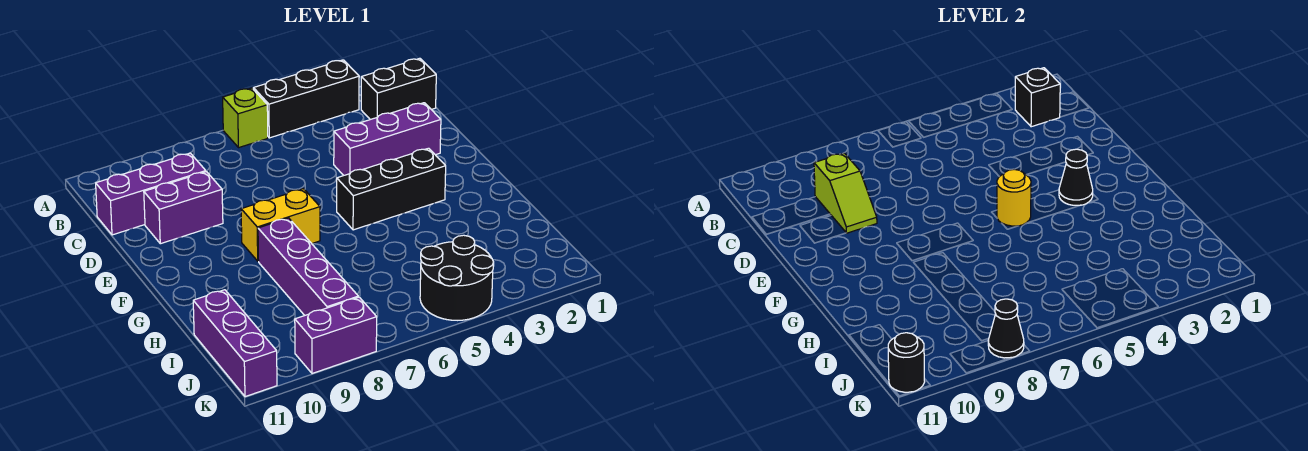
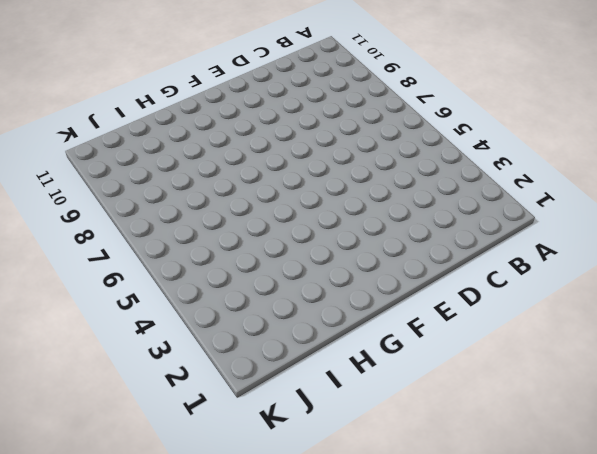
none -> black 1x3 brick [253,60,359,138]
none -> lime 1x1 brick [223,88,268,148]
none -> black 1x2 brick [361,58,436,120]

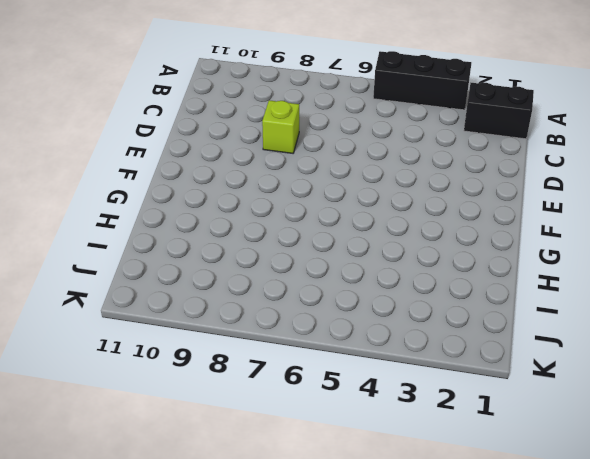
lime 1x1 brick [262,100,299,153] -> lime 1x1 brick moved to [223,88,268,148]
none -> purple 1x3 brick [96,153,206,235]
none -> purple 1x3 brick [334,103,441,176]
none -> purple 1x2 brick [144,172,223,244]

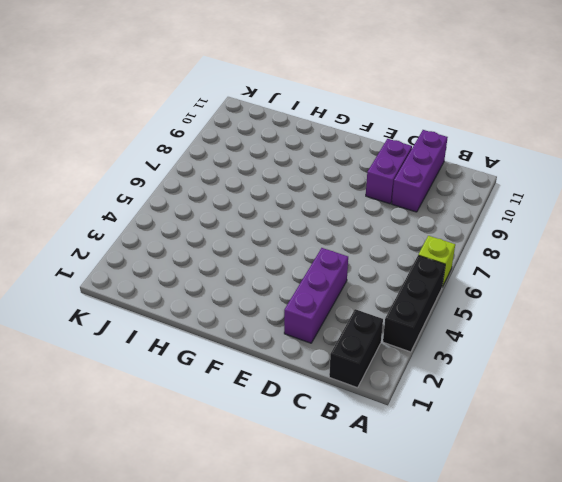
none -> black 1x3 brick [337,148,446,230]
none -> yellow 1x2 brick [241,189,320,261]
none -> purple 1x4 brick [258,218,358,315]

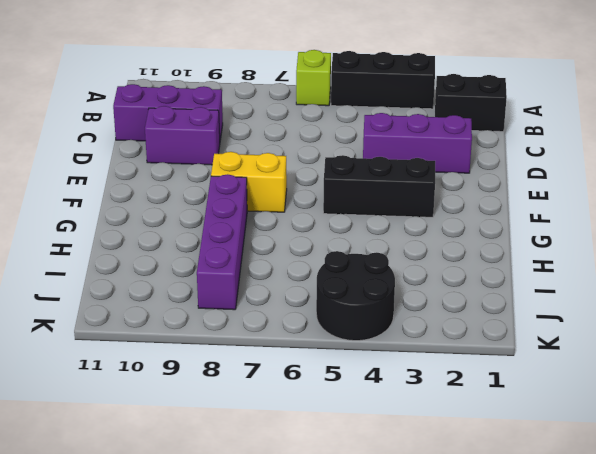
none -> purple 1x3 brick [193,290,277,397]
none -> purple 1x2 brick [295,297,377,374]
none -> black 1x1 brick [1015,68,1060,127]

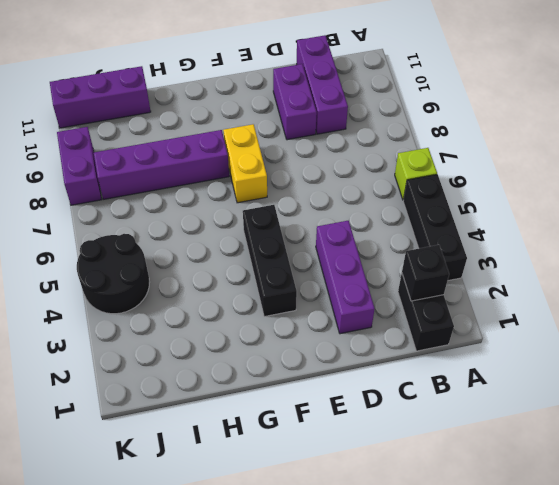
none -> lime 1x2 slope [814,153,877,233]
none -> black 1x1 cone [1059,149,1093,206]
none -> yellow 1x1 round brick [997,169,1031,226]

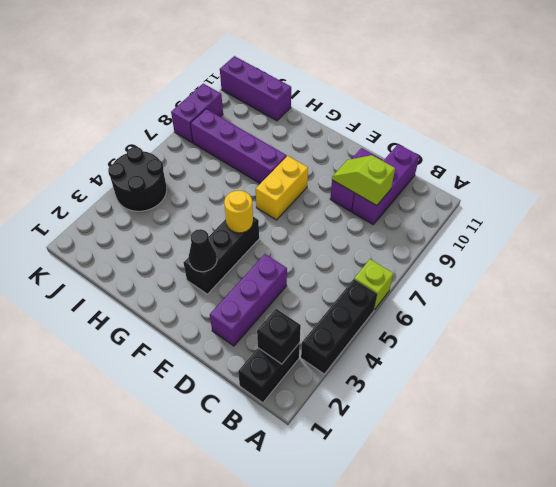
none -> black 1x1 cone [988,299,1024,358]
none -> black 1x1 round brick [888,333,925,392]

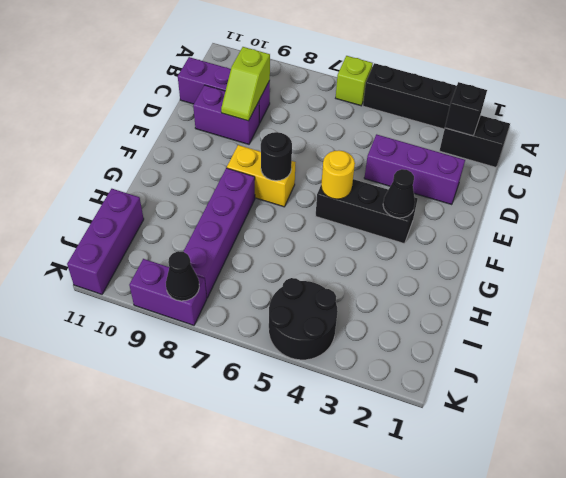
black 1x1 round brick [261,132,292,181] -> black 1x1 round brick moved to [888,333,925,392]

